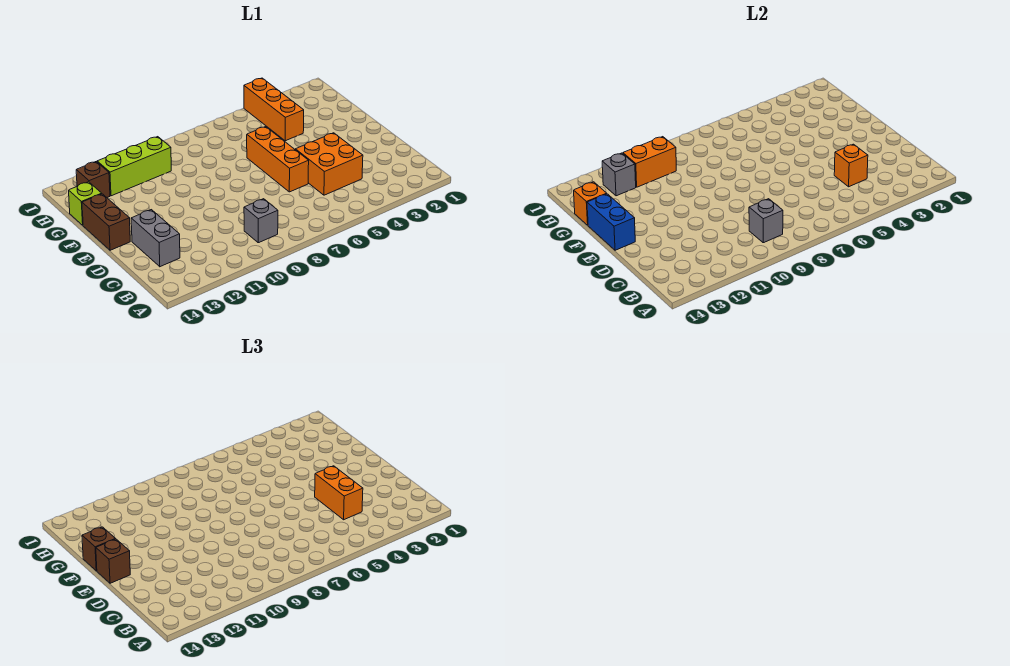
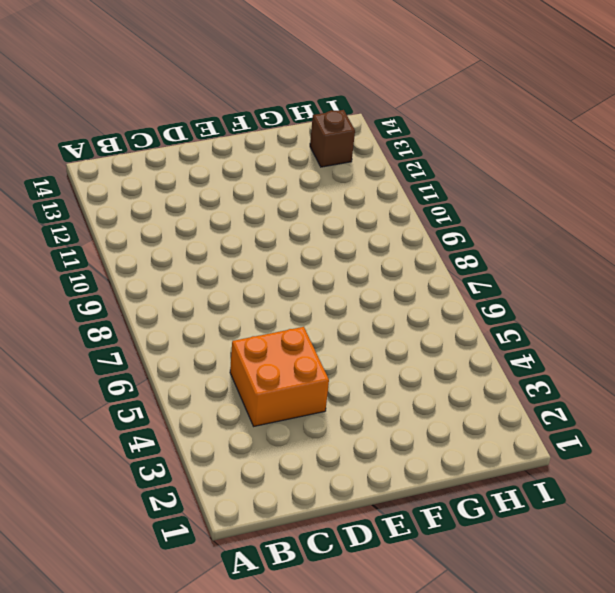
none -> grey 1x1 brick [244,199,278,243]
none -> grey 1x2 brick [131,210,180,267]
none -> orange 1x3 brick [247,127,309,192]

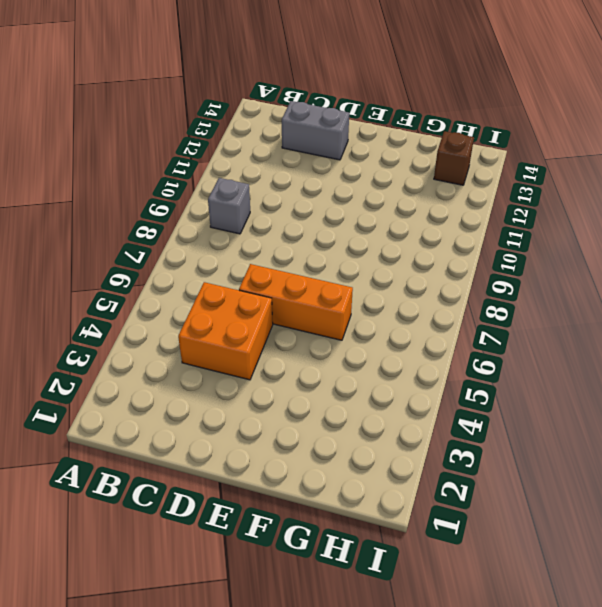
none -> brown 1x2 brick [82,194,130,250]
none -> orange 1x3 brick [244,78,304,141]
none -> lime 1x1 brick [69,182,102,225]

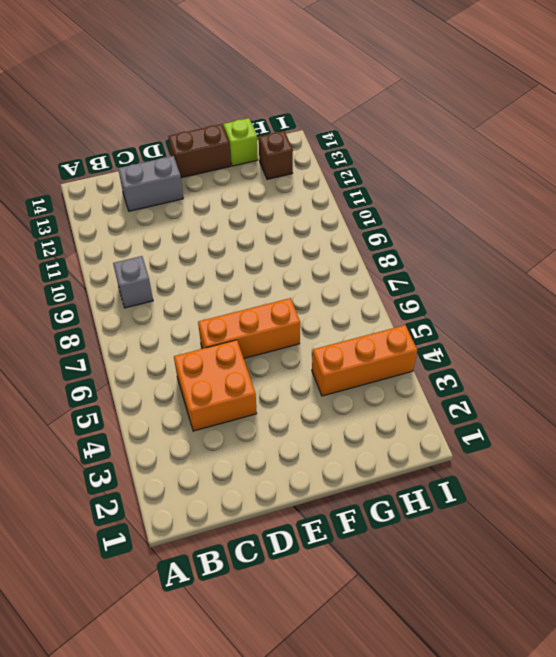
none -> lime 1x3 brick [97,137,171,196]
none -> grey 1x1 brick [749,199,783,243]
none -> orange 1x1 brick [834,144,868,187]

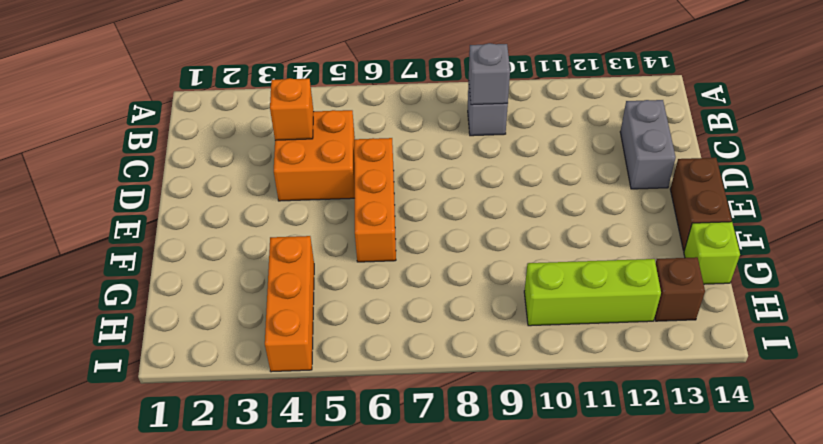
none -> blue 1x2 brick [587,194,635,250]
none -> orange 1x1 brick [574,182,607,225]
none -> orange 1x2 brick [623,137,676,187]

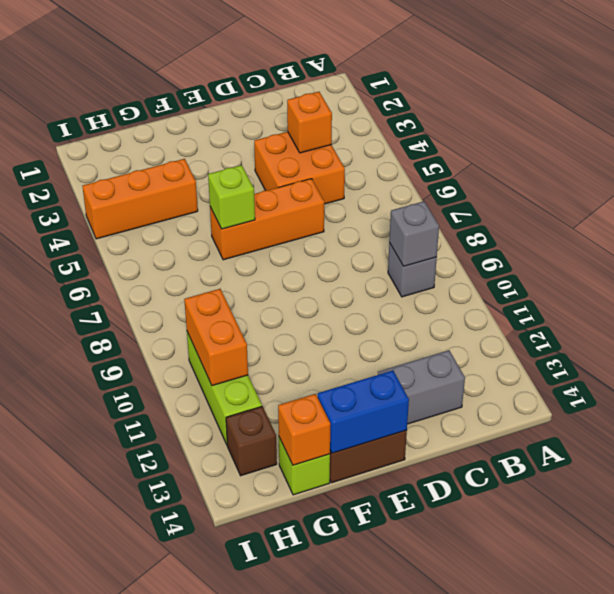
lime 1x1 brick [208,165,255,229] -> none
none -> grey 1x1 brick [602,153,636,196]
none -> orange 1x2 brick [315,466,363,520]
none -> brown 1x1 brick [96,539,130,583]

